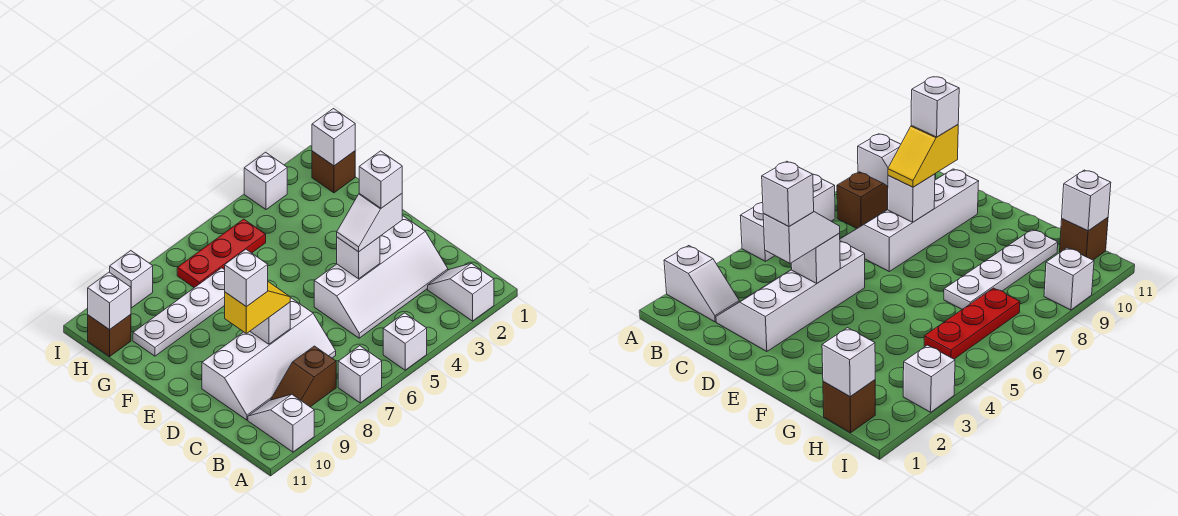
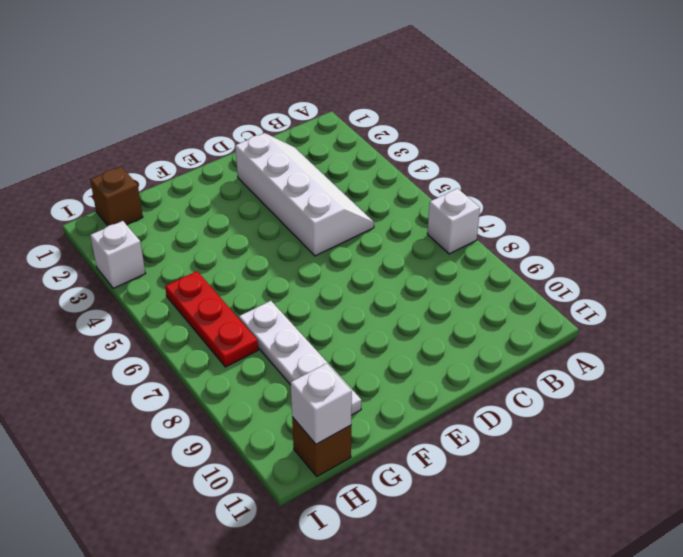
none -> white 1x2 slope [428,263,494,321]
none -> white 1x1 brick [383,313,427,370]
none -> white 1x2 slope [248,394,314,452]

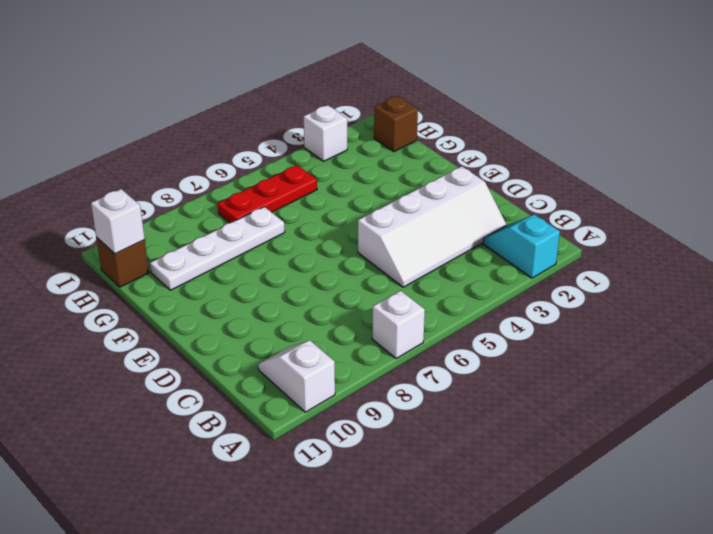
cyan 1x2 slope [483,215,560,278] -> white 1x2 slope [428,263,494,321]
none -> white 1x1 brick [383,313,427,370]
none -> brown 1x2 slope [271,346,336,407]
none -> white 2x4 slope [202,298,336,420]

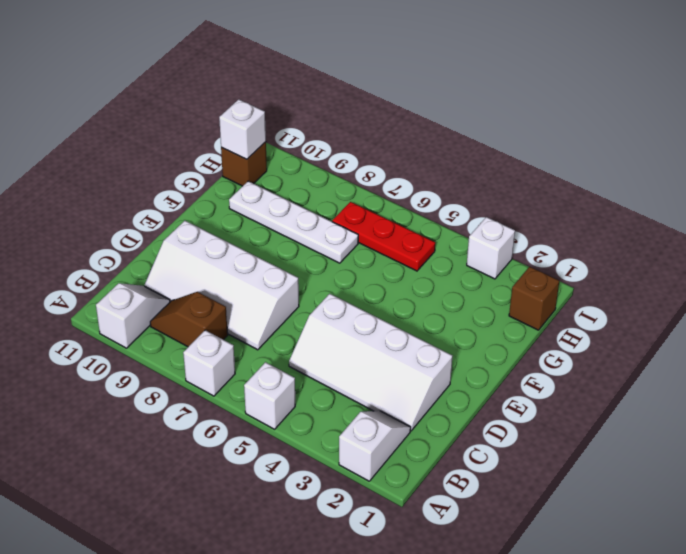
none -> white 1x1 brick [110,251,153,308]
none -> white 1x1 brick [337,237,380,279]
none -> white 1x1 brick [250,302,290,344]

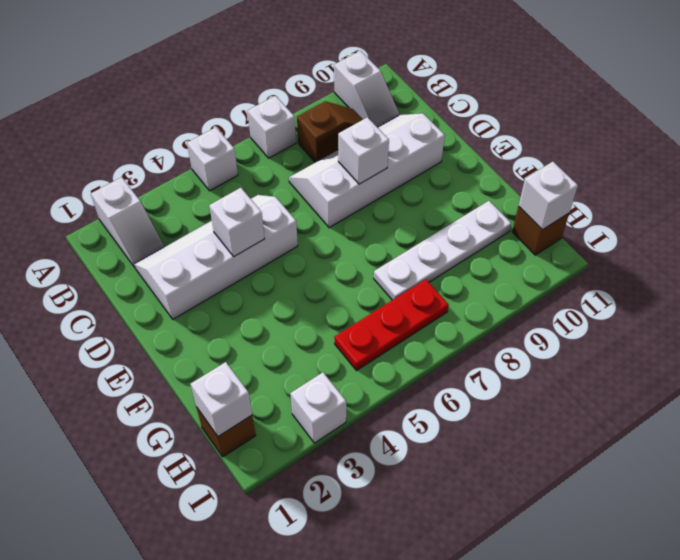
none -> white 1x1 brick [110,251,153,308]
none -> white 1x2 slope [337,193,402,252]
none -> yellow 1x2 slope [225,282,290,334]

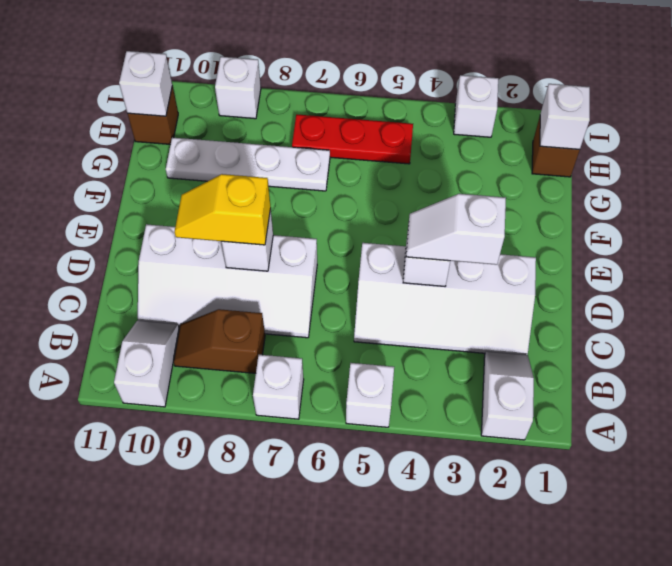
yellow 1x2 slope [174,174,271,245] -> yellow 1x2 slope turned to [225,282,290,334]
none -> white 1x1 brick [359,151,402,208]
none -> white 1x1 brick [225,249,268,307]

